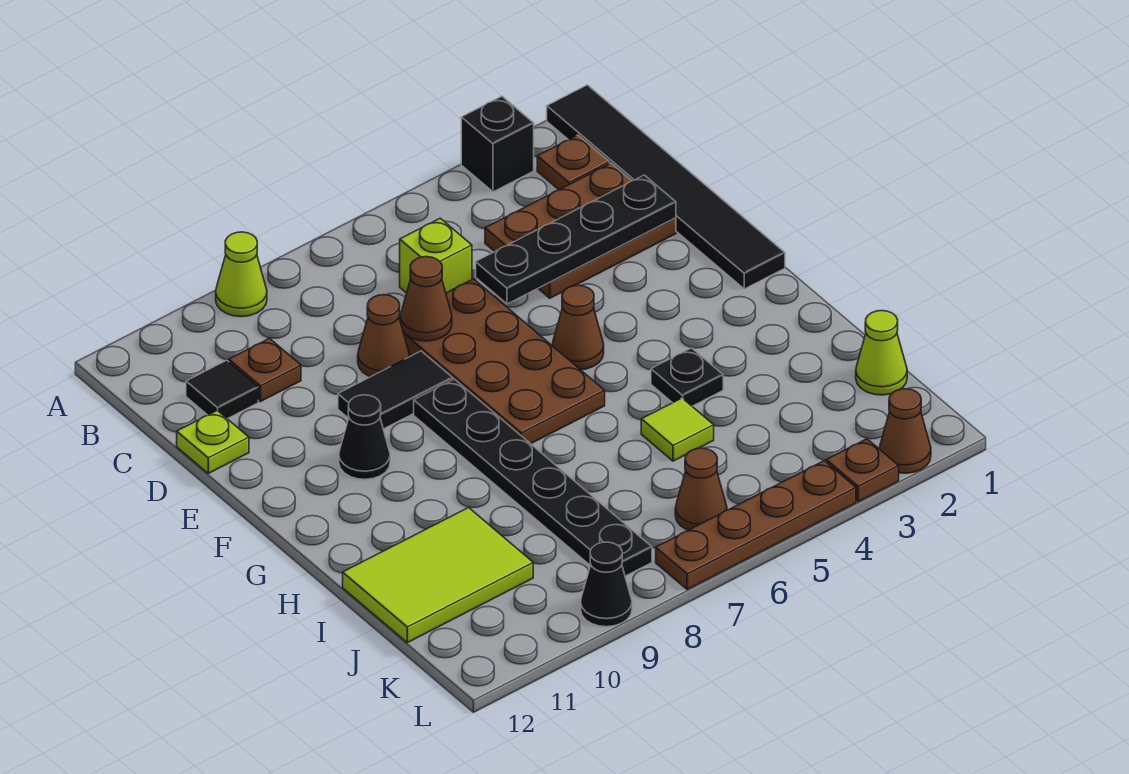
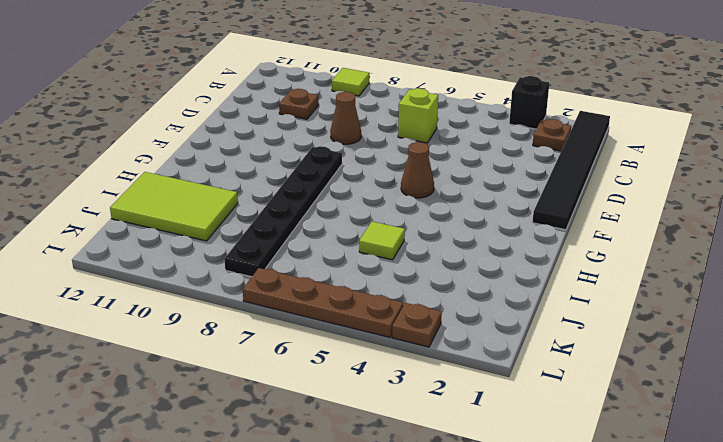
lime 1x1 tile [332,68,369,96] -> lime 1x1 cone [216,232,267,317]
none -> brown 2x3 plate [485,163,676,298]
none -> black 1x1 tile [186,360,258,419]
none -> brown 2x4 plate [399,279,605,444]

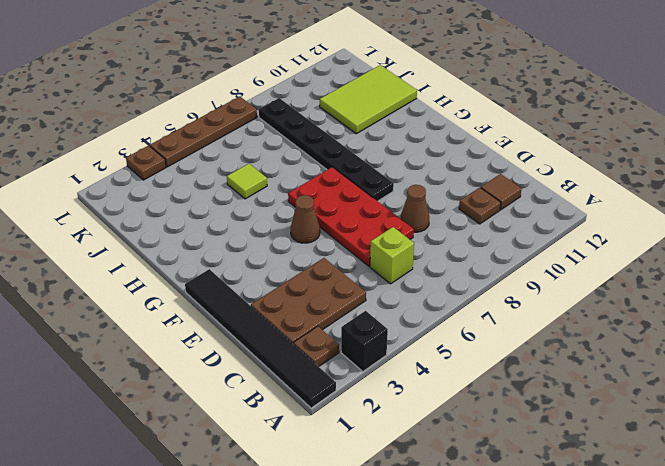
brown 1x1 tile [481,174,522,210] -> black 1x1 tile [186,360,258,419]
red 2x4 plate [288,167,414,266] -> brown 2x4 plate [399,279,605,444]
none -> lime 1x1 cone [216,232,267,317]
none -> lime 1x1 plate [177,410,249,473]
none -> black 1x2 tile [338,351,453,429]

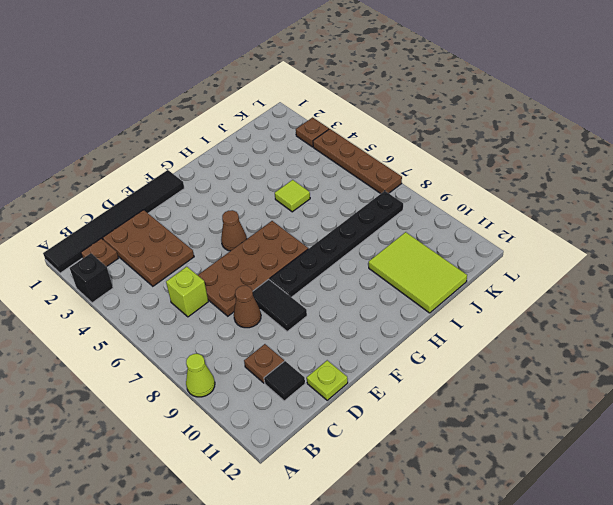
none -> black 1x1 cone [339,395,390,479]
none -> black 1x1 plate [651,348,723,406]
none -> lime 1x1 cone [856,311,907,395]

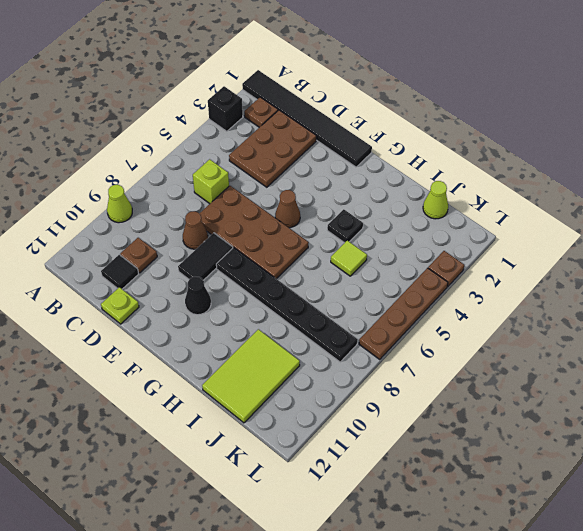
none -> brown 1x1 cone [675,448,727,530]
none -> brown 1x1 cone [880,389,931,473]
none -> black 1x1 cone [581,542,632,627]

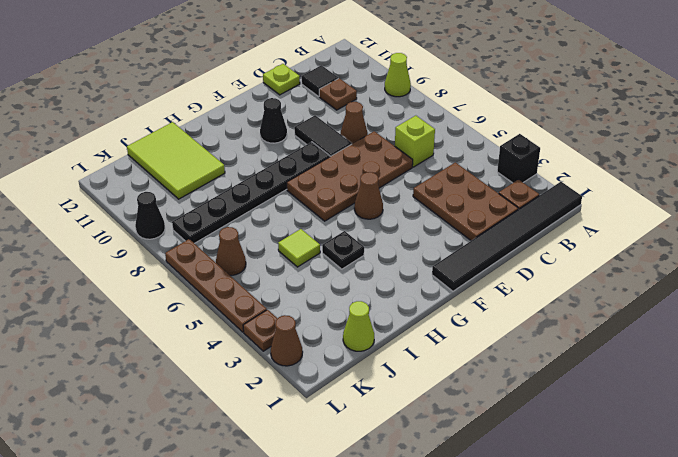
none -> black 1x4 plate [476,175,676,304]
none -> brown 1x1 cone [401,257,452,341]

